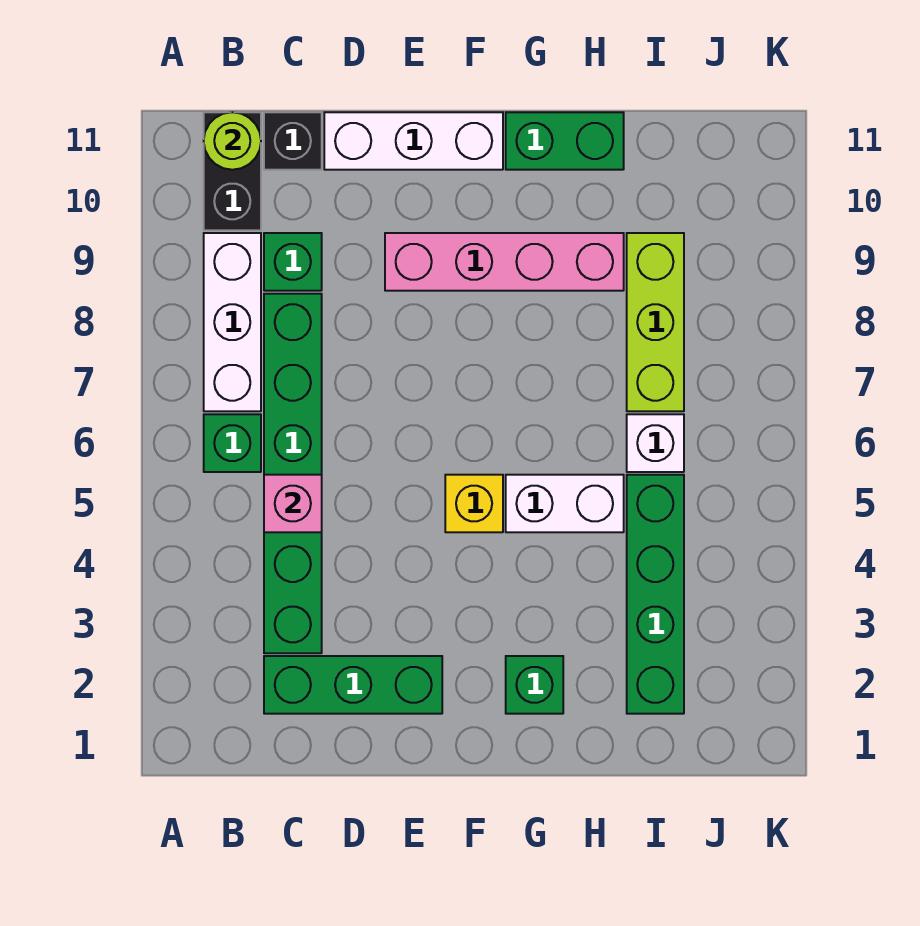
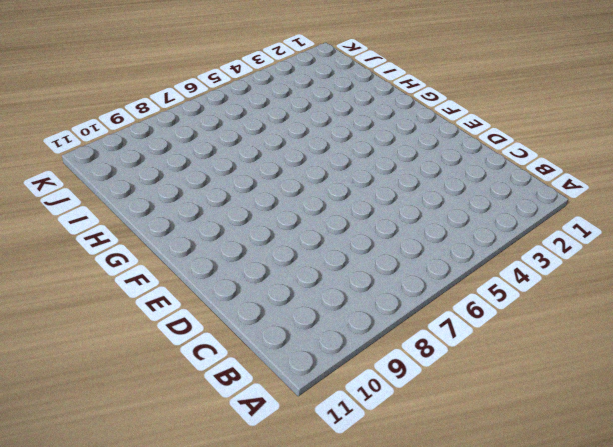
none -> green 1x1 brick [204,414,261,472]
none -> white 1x3 brick [204,233,261,411]
none -> black 1x2 brick [204,112,261,230]

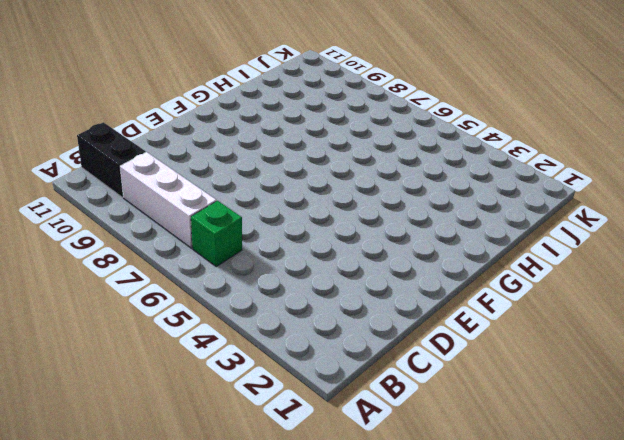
none -> green 1x3 brick [264,656,442,714]
none -> green 1x6 brick [264,294,322,653]
none -> green 1x1 brick [264,233,322,291]

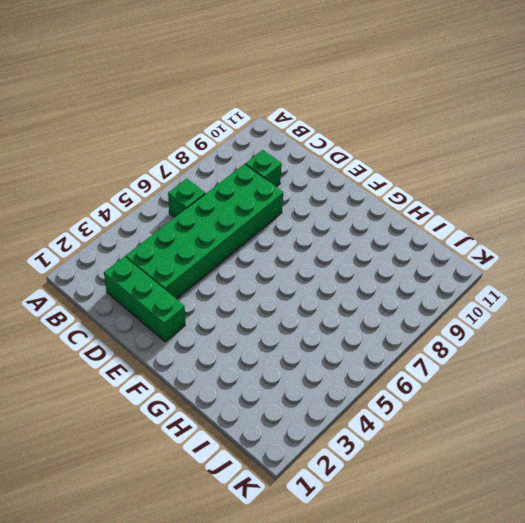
green 2x6 brick [126,164,283,299] -> green 1x6 brick [264,294,322,653]
none -> white 1x3 brick [204,233,261,411]
none -> black 1x2 brick [204,112,261,230]
none -> black 1x1 brick [264,112,322,170]

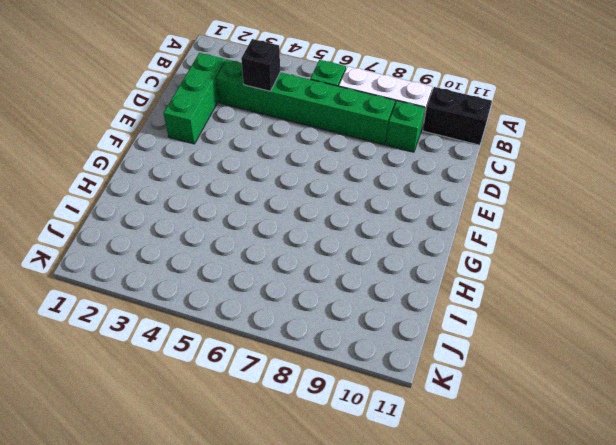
black 1x1 brick [241,39,280,91] -> black 1x1 brick moved to [264,112,322,170]
none -> white 1x3 brick [324,112,503,170]
none -> pink 1x4 brick [385,233,624,291]
none -> yellow 1x1 brick [445,475,503,532]

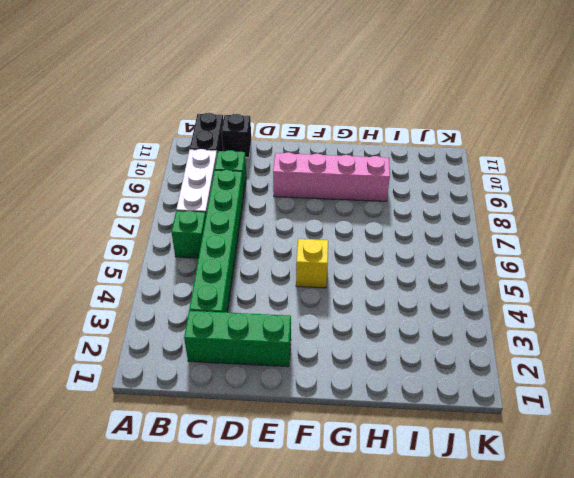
none -> white 1x3 brick [324,112,503,170]
none -> green 1x1 brick [506,656,563,714]
none -> white 1x2 brick [506,475,624,532]

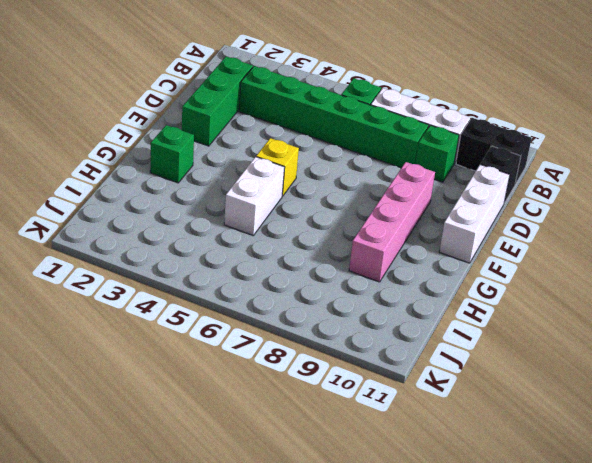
none -> green 1x2 brick [506,112,624,170]
none -> green 1x4 brick [627,475,684,714]
none -> white 1x1 brick [627,414,684,472]

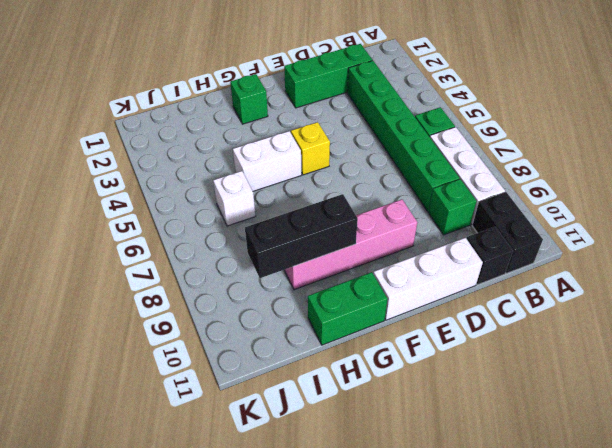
black 1x3 brick [245,194,358,278] -> none
none -> green 1x4 brick [627,475,684,714]
none -> lime 1x3 brick [627,233,684,411]
none -> lime 1x1 round brick [204,112,261,170]

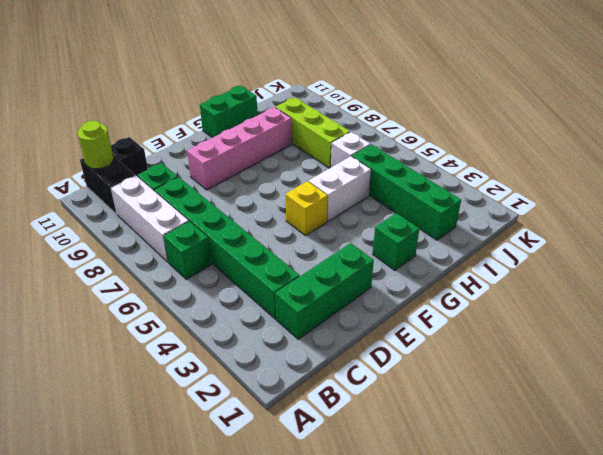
none -> white 1x3 brick [324,112,503,170]
none -> pink 1x1 brick [264,475,322,532]

